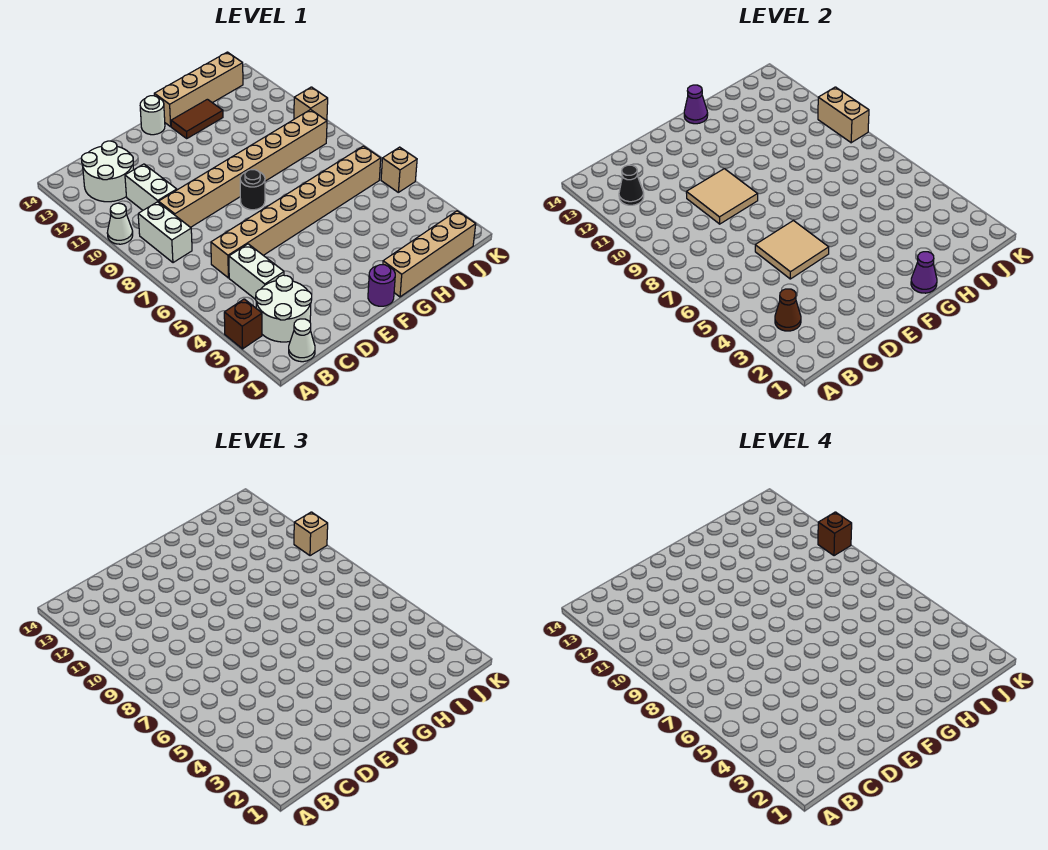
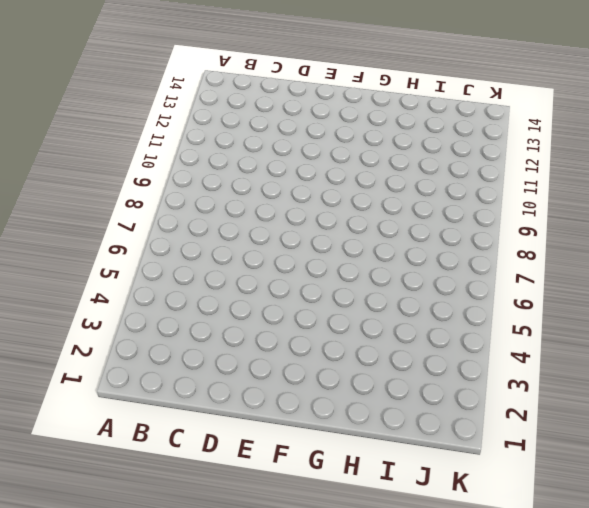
none -> brown 1x1 brick [224,299,262,349]
none -> white 1x1 cone [107,203,133,244]
none -> white 1x1 cone [289,319,315,362]

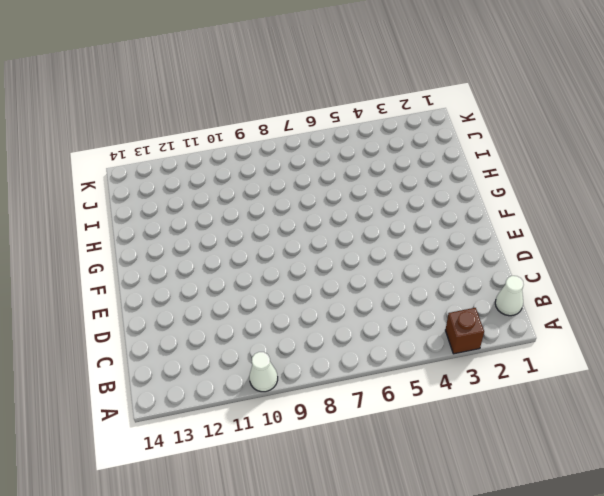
none -> white 2x2 round brick [256,275,312,342]
none -> white 1x2 brick [138,202,192,263]
none -> white 2x2 round brick [81,141,133,202]

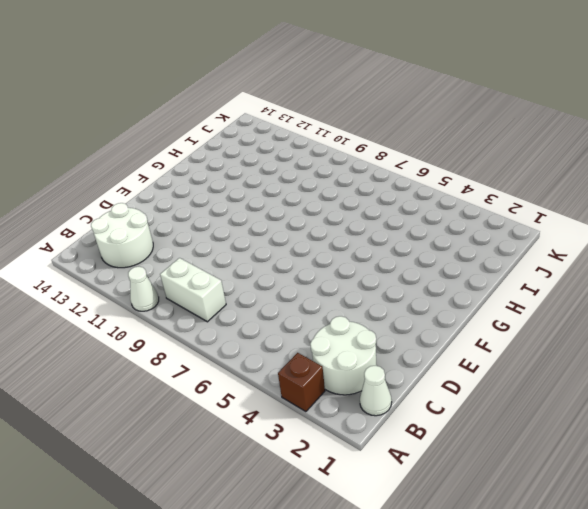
none -> white 1x2 brick [229,244,284,299]
none -> tan 1x8 brick [211,146,381,278]
none -> tan 1x8 brick [159,110,327,227]

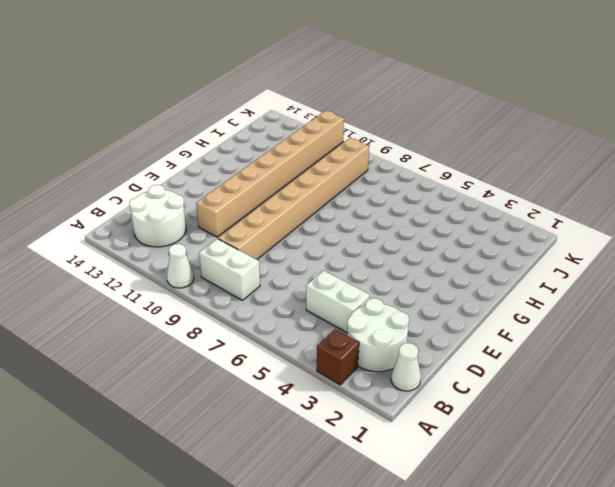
tan 1x8 brick [196,111,344,237] -> tan 1x8 brick moved to [211,146,381,278]
none -> white 1x2 brick [125,164,177,210]
none -> purple 1x1 round brick [368,265,395,306]
none -> black 1x1 round brick [240,170,265,210]

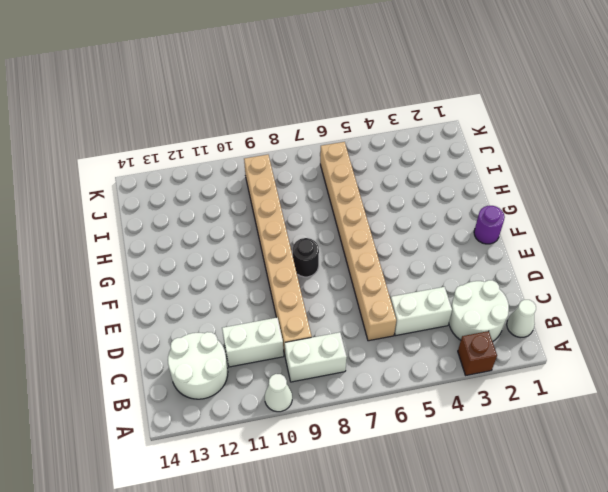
none -> white 1x1 round brick [140,96,165,135]
none -> tan 1x4 brick [383,211,476,297]
none -> brown 1x2 tile [171,99,223,138]

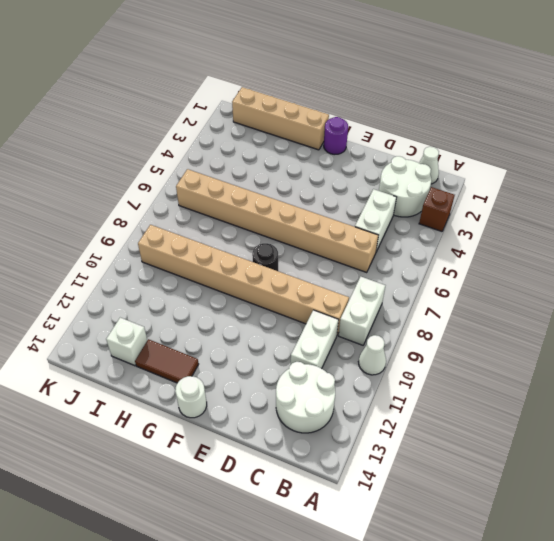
white 1x1 brick [106,318,147,366] -> none
none -> tan 1x4 brick [154,52,243,127]
none -> tan 1x1 brick [381,147,417,192]
none -> tan 1x1 brick [294,87,328,120]

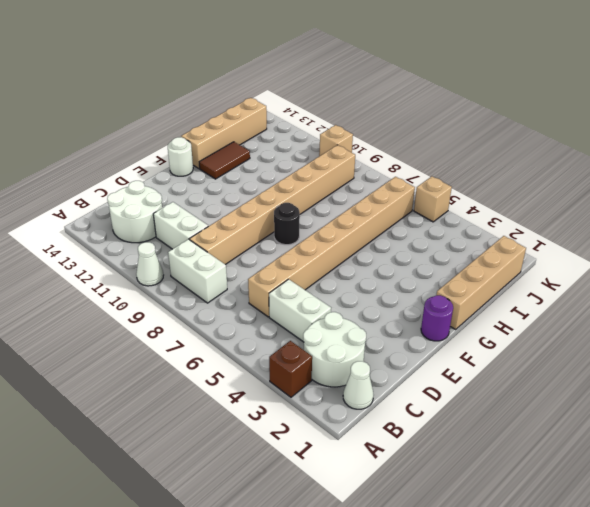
none -> brown 1x1 cone [775,289,801,331]
none -> black 1x1 cone [619,165,644,205]
none -> tan 2x2 tile [755,221,829,279]

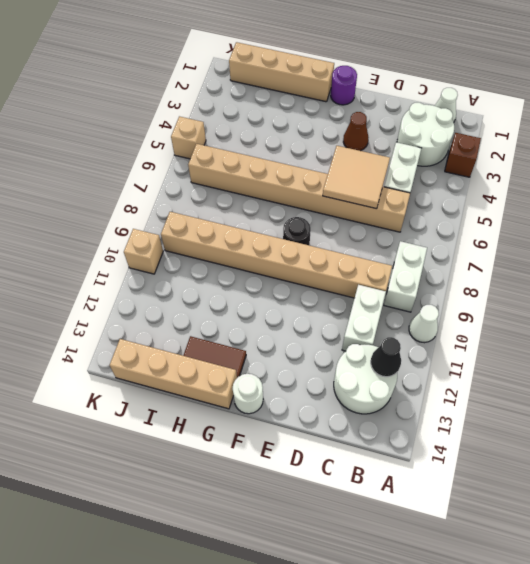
brown 1x1 cone [343,112,369,151] -> brown 1x1 cone moved to [775,289,801,331]
none -> tan 2x2 tile [686,169,758,224]
none -> purple 1x1 cone [911,252,937,293]
none -> purple 1x1 cone [684,85,708,124]

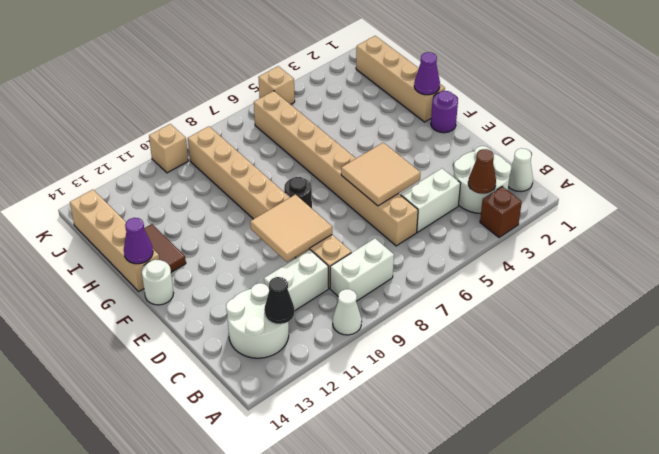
none -> tan 1x2 brick [818,87,869,143]
none -> tan 1x1 brick [294,512,328,556]
none -> brown 1x1 brick [818,512,852,556]

